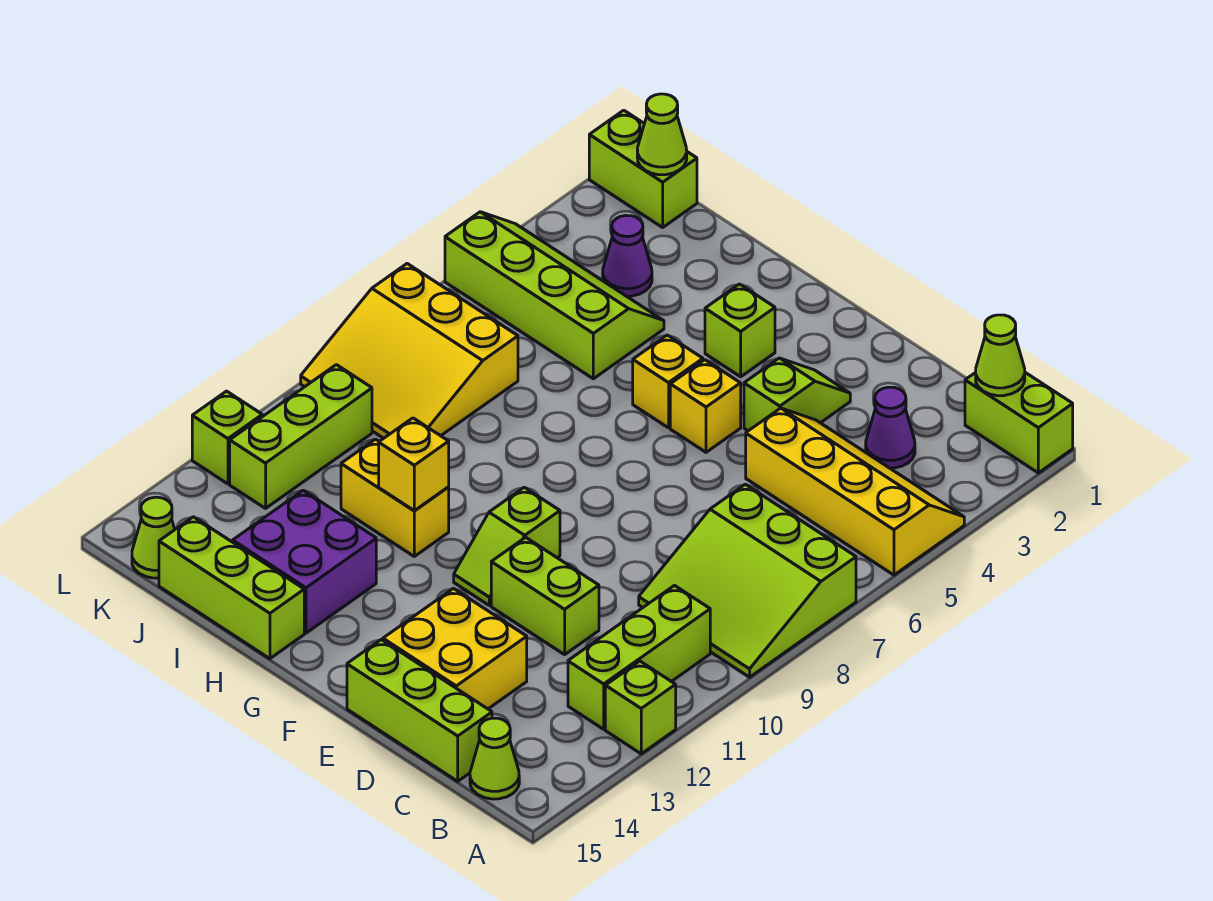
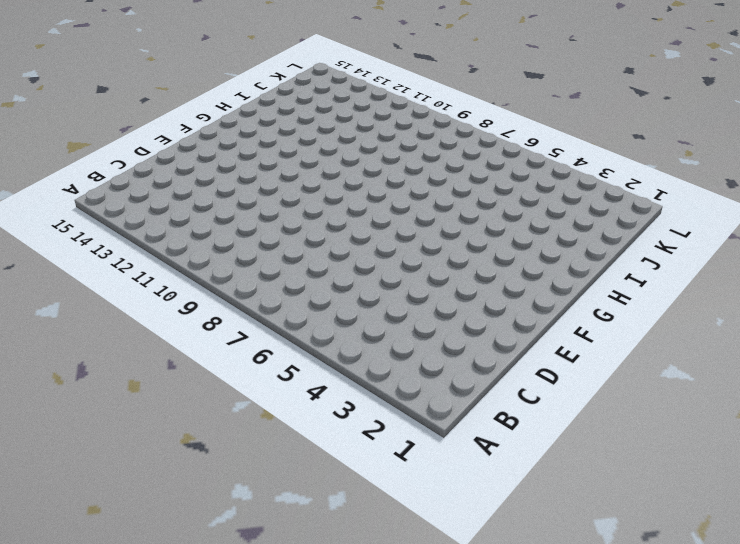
none -> lime 1x2 brick [965,372,1073,473]
none -> yellow 2x4 slope [746,408,964,575]
none -> lime 3x3 slope [639,484,856,677]

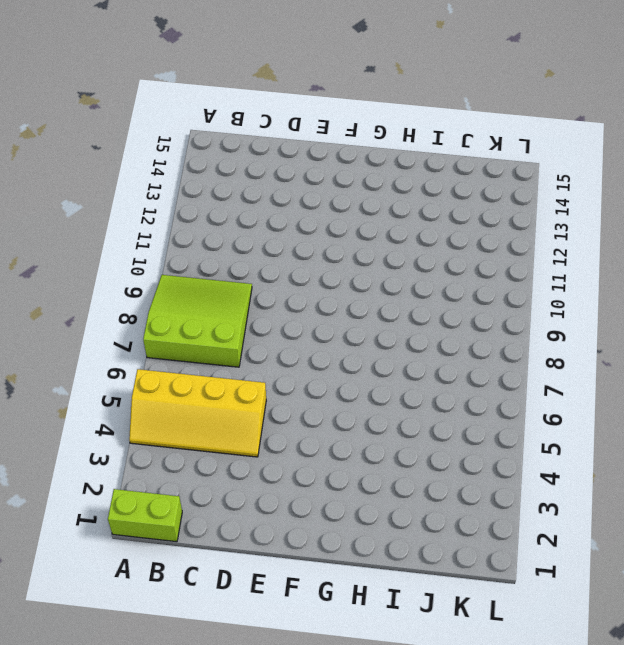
none -> lime 1x1 brick [605,661,676,754]
none -> lime 1x3 brick [568,586,710,729]
none -> lime 1x1 cone [470,718,519,799]

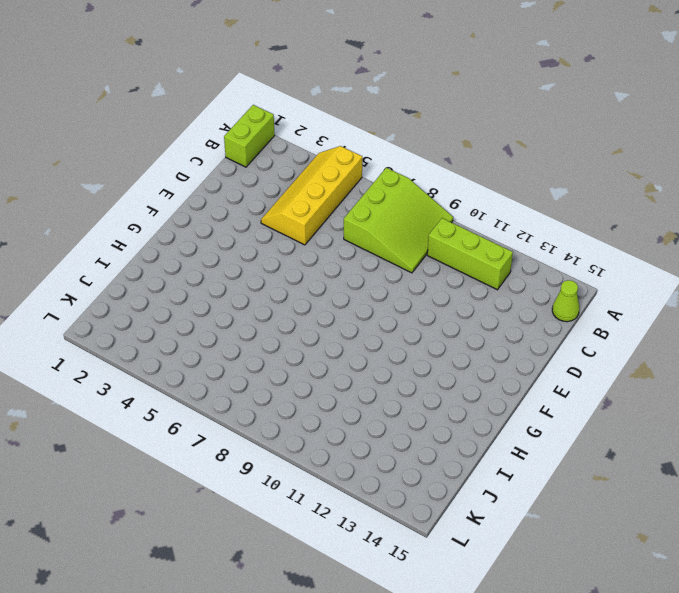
none -> lime 1x1 brick [605,661,676,754]
none -> purple 1x1 cone [866,387,915,468]
none -> lime 1x3 brick [347,640,492,781]

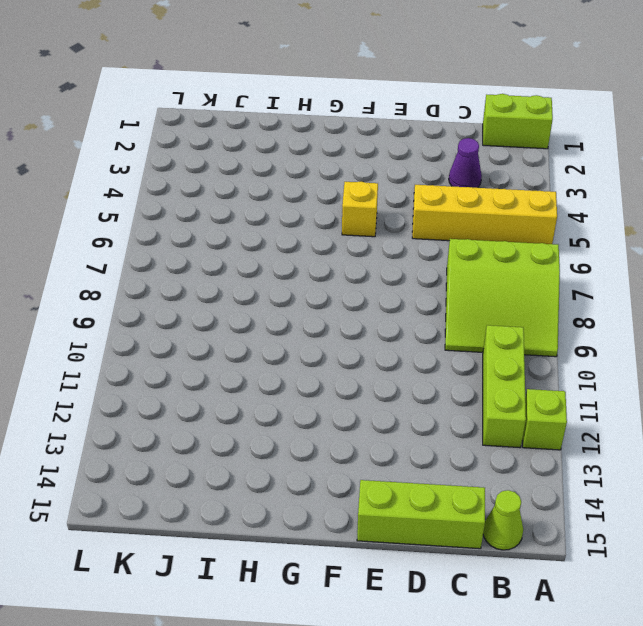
none -> lime 1x2 brick [491,537,599,655]
none -> yellow 2x2 brick [383,589,527,709]
none -> lime 1x2 slope [744,358,850,431]

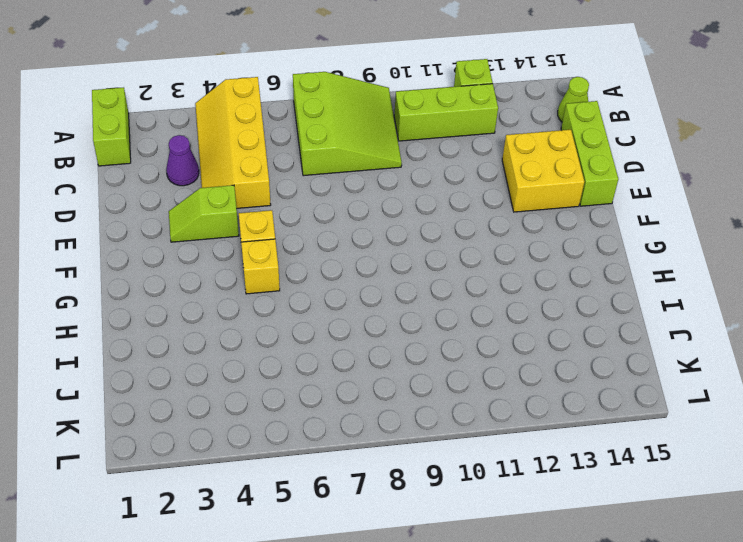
none -> lime 1x2 brick [491,537,599,655]
none -> lime 1x2 slope [454,487,560,606]
none -> lime 1x1 brick [705,284,775,377]

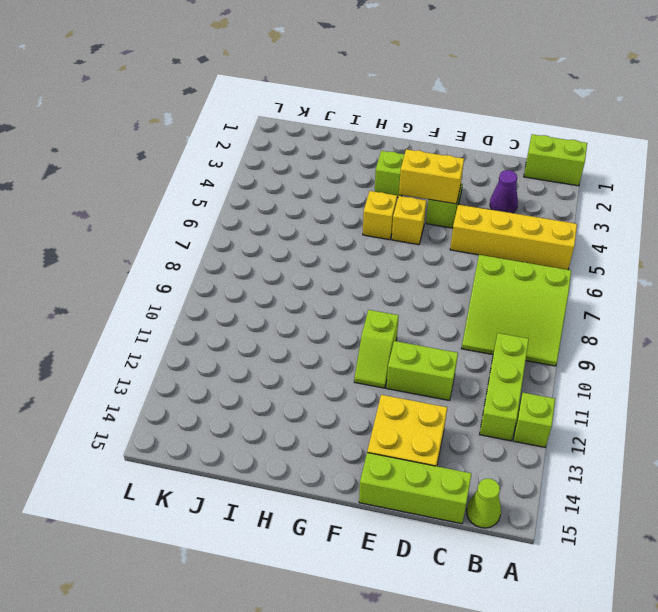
yellow 1x2 brick [399,149,464,204] -> yellow 1x2 brick moved to [341,439,449,556]
none -> purple 2x2 brick [233,490,376,633]
none -> lime 1x3 brick [159,517,304,659]
none -> lime 2x4 slope [445,212,664,379]

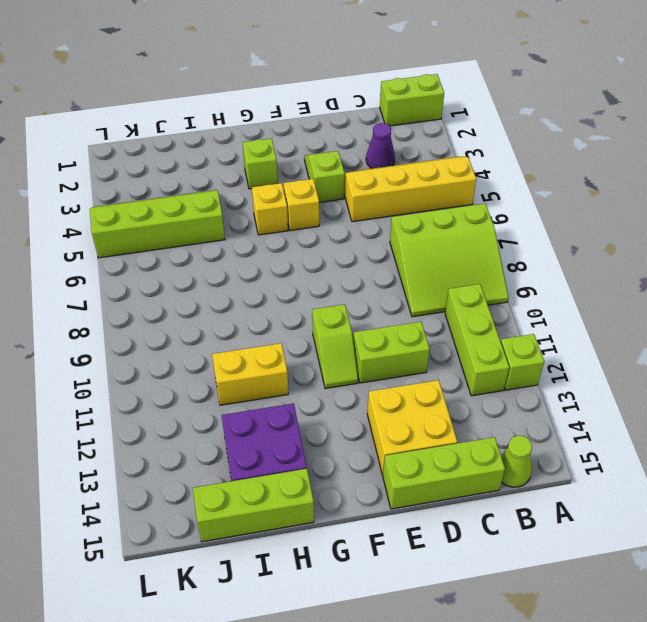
none -> purple 1x1 cone [603,215,652,296]
none -> yellow 3x3 slope [301,264,518,438]
none -> lime 1x2 brick [589,110,697,227]

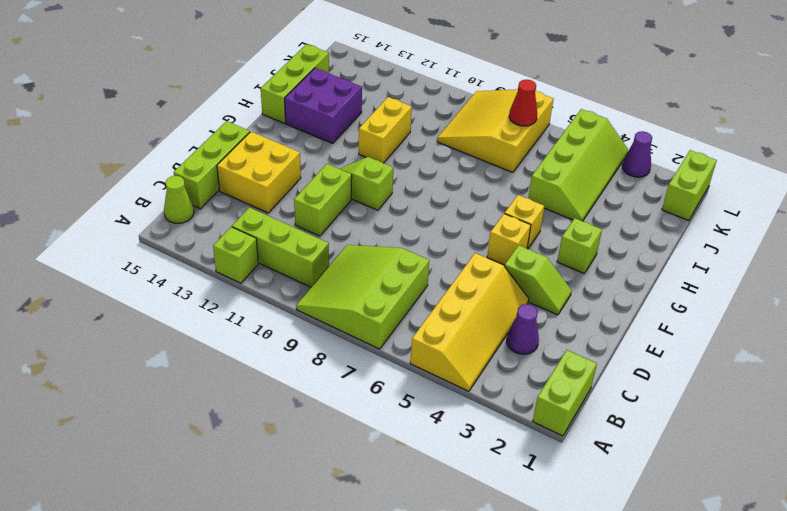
red 1x1 cone [509,79,537,126] -> none
purple 1x1 cone [622,131,652,177] -> purple 1x1 cone moved to [603,215,652,296]
none -> lime 1x3 brick [230,365,372,508]
none -> lime 1x1 cone [132,497,175,578]
none -> lime 1x1 brick [192,391,262,484]

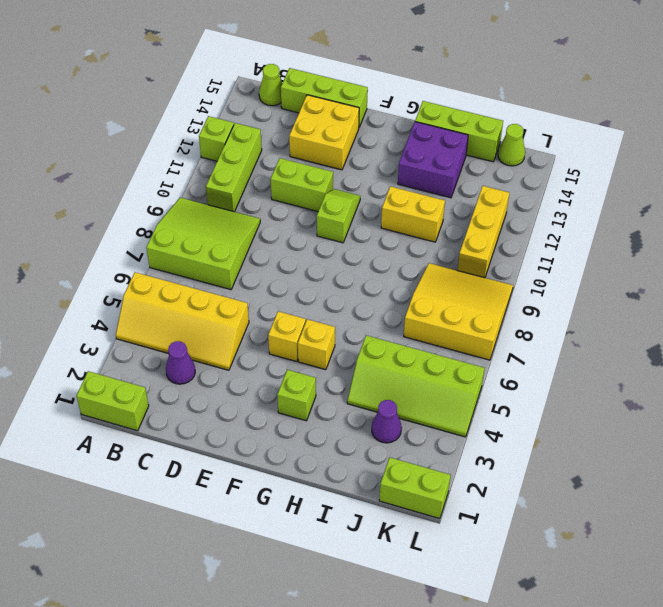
yellow 1x3 brick [457,186,509,278] -> lime 1x3 brick [230,365,372,508]
none -> lime 1x2 slope [744,358,850,431]
none -> lime 1x1 brick [192,391,262,484]
none -> lime 1x1 cone [976,315,1025,396]

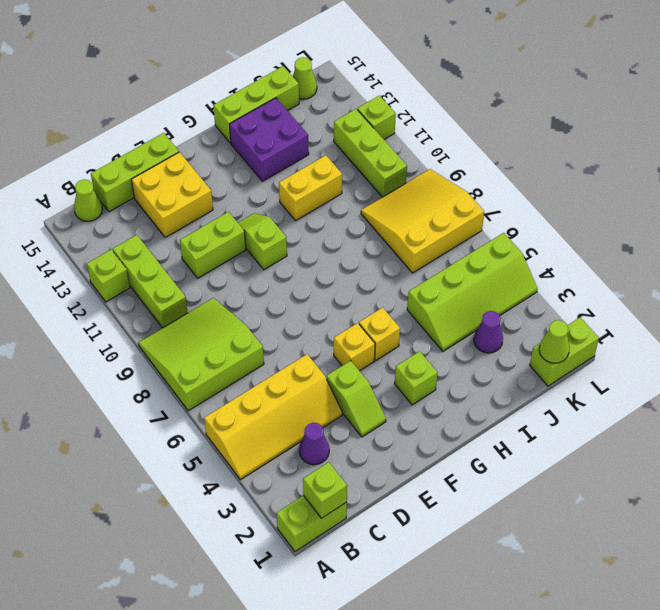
lime 1x1 brick [303,462,347,518] -> lime 1x1 cone [976,315,1025,396]
none -> yellow 1x1 brick [379,418,449,511]

